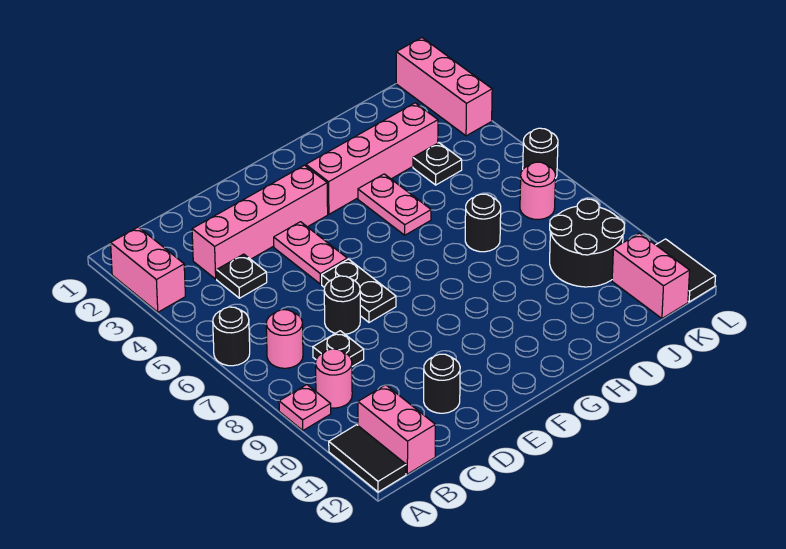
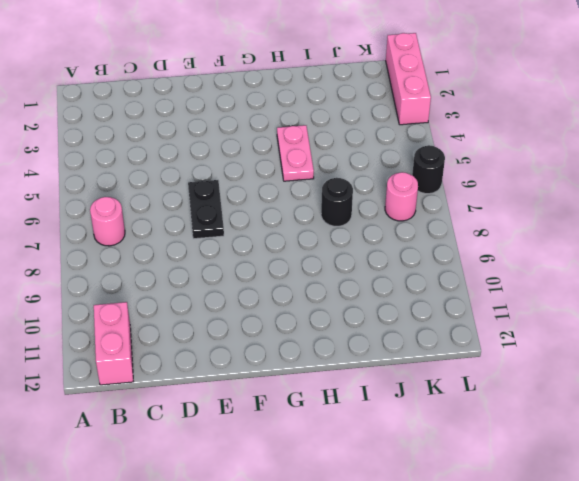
none -> pink 1x2 brick [111,227,185,312]
none -> black 1x1 round brick [213,307,250,366]
none -> pink 1x1 plate [279,385,331,430]

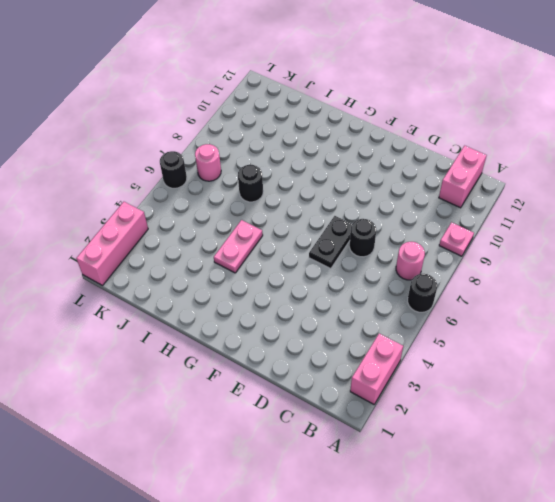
none -> black 1x2 tile [329,425,406,492]
none -> pink 1x1 round brick [316,349,352,408]
none -> pink 1x4 brick [192,165,328,279]

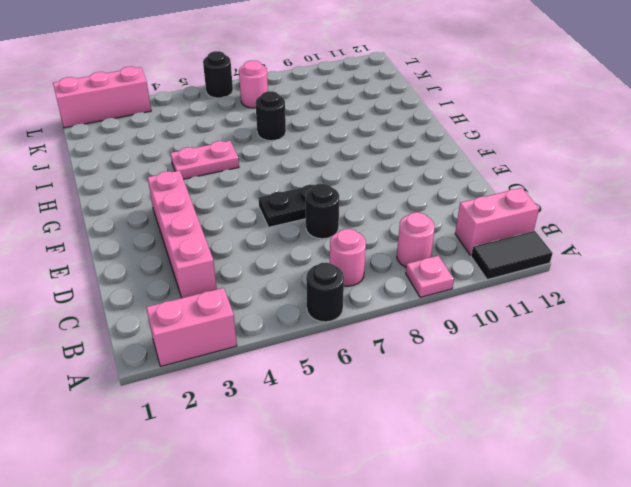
none -> black 1x1 plate [217,254,267,298]
none -> black 1x1 plate [313,331,364,367]
none -> black 1x1 round brick [424,354,460,413]

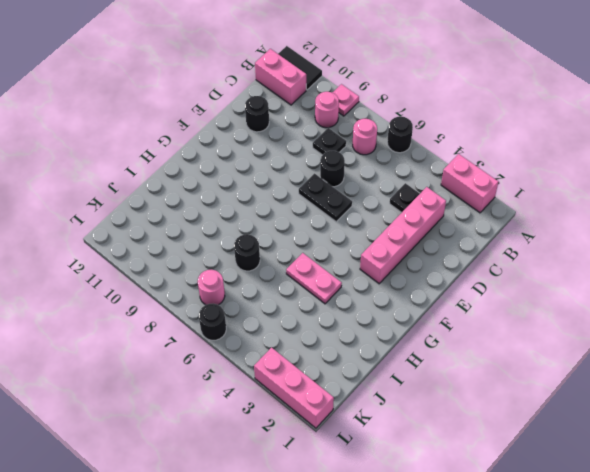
none -> pink 1x2 plate [274,222,347,284]
none -> pink 1x4 brick [306,103,438,214]
none -> black 1x1 plate [413,143,462,185]

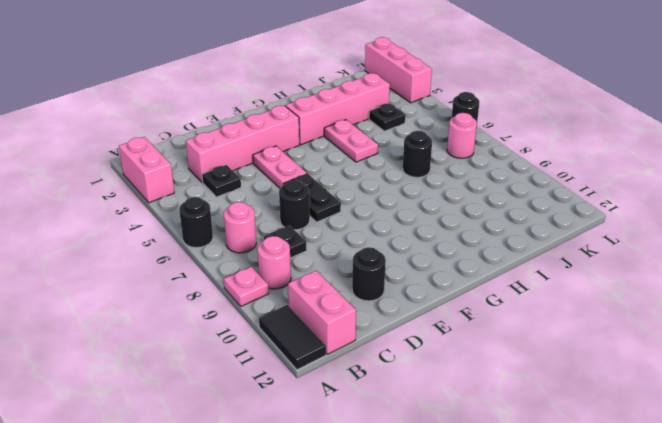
none -> black 2x2 round brick [550,199,624,287]
none -> pink 1x2 brick [612,233,690,318]
none -> black 1x2 tile [656,239,715,302]

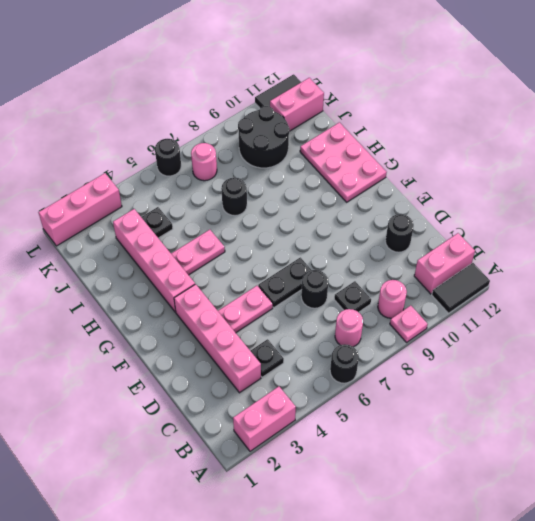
pink 2x3 plate [300,122,387,202] -> none

